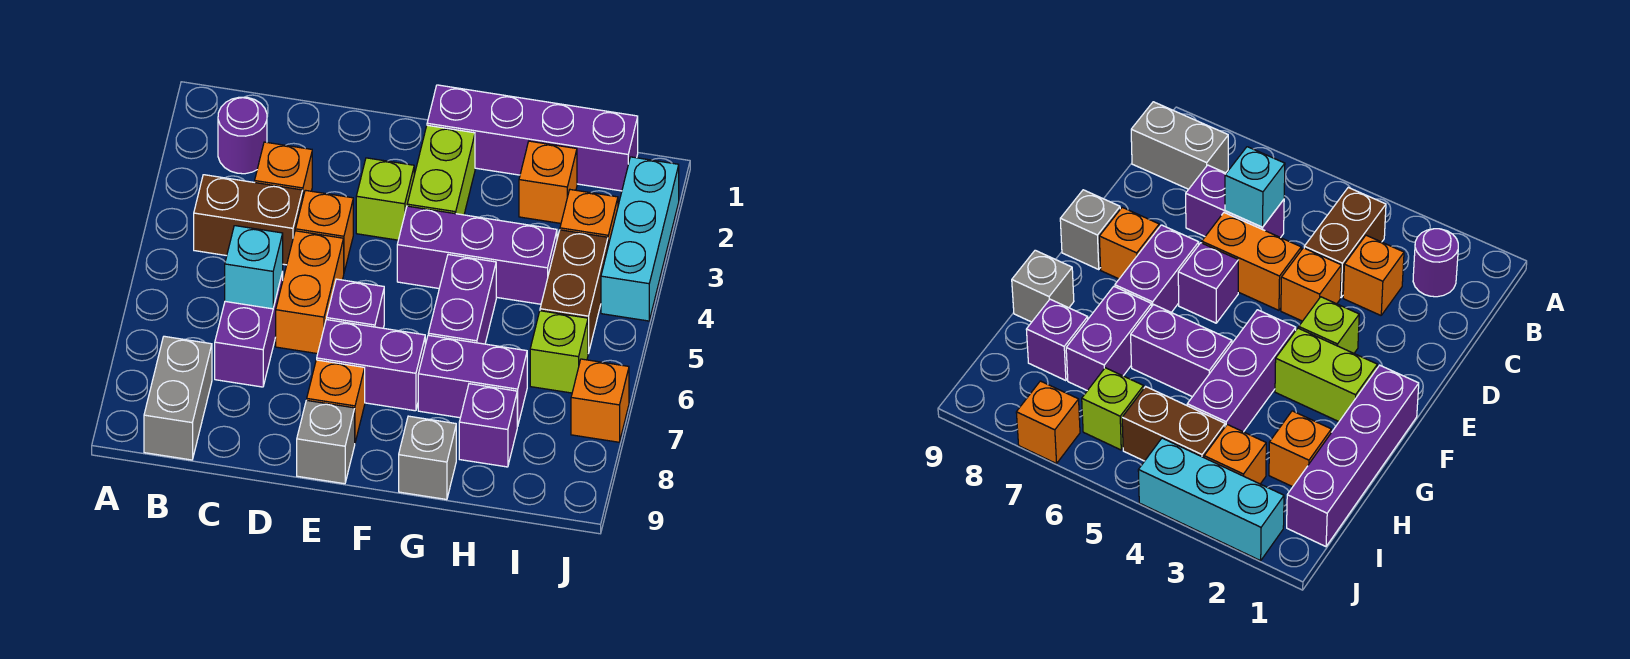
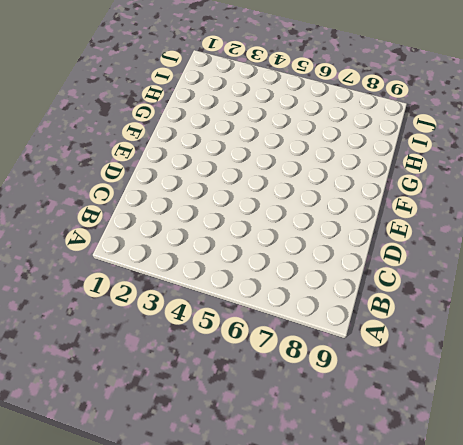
none -> purple 1x1 round brick [218,97,267,174]
none -> brown 1x2 brick [194,175,303,265]
none -> grey 1x2 brick [144,336,212,460]

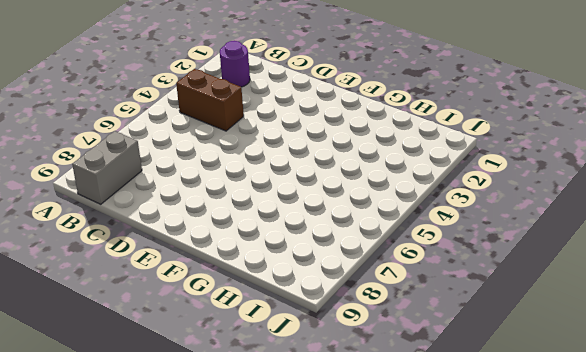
none -> orange 1x1 brick [255,142,312,196]
none -> purple 1x2 brick [215,272,283,387]
none -> orange 1x1 brick [296,190,353,272]

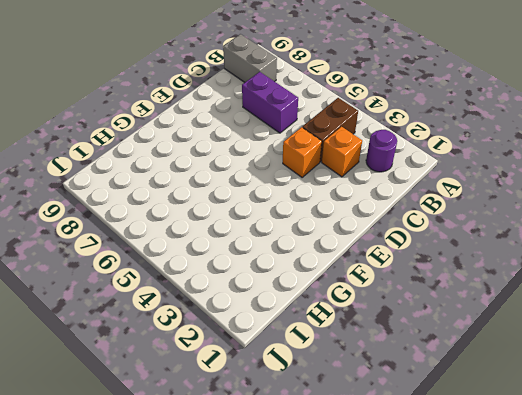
none -> orange 1x2 brick [276,231,344,354]
none -> lime 1x1 brick [356,158,414,240]
none -> purple 1x1 brick [327,279,384,328]

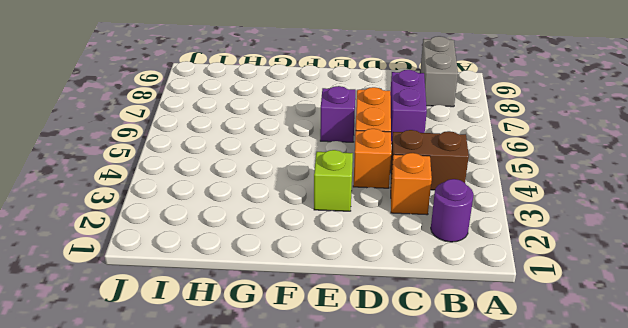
none -> purple 1x2 brick [317,320,425,411]
none -> orange 1x1 brick [307,360,365,442]
none -> grey 1x1 brick [297,400,355,484]

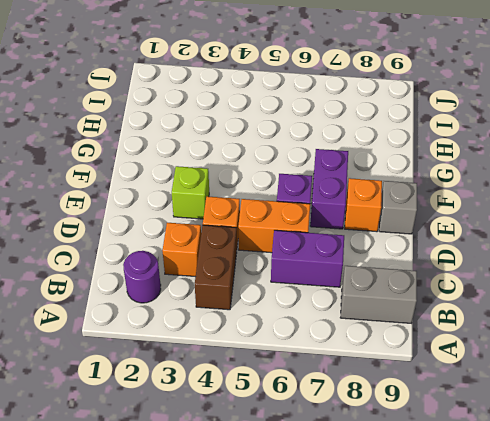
none -> purple 1x4 brick [427,85,638,191]
none -> lime 1x2 brick [407,125,475,215]
none -> purple 1x3 brick [397,206,557,304]

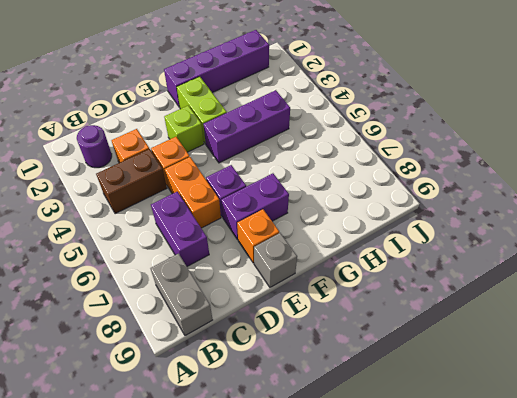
none -> purple 1x2 brick [428,255,496,344]
none -> purple 1x2 brick [418,335,527,426]
none -> grey 1x1 brick [399,416,456,500]

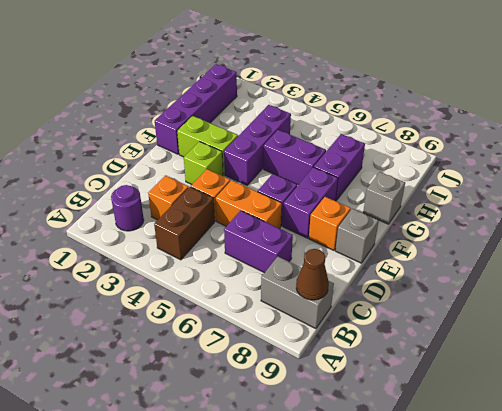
brown 1x1 cone [296,249,329,300] -> none
none -> orange 1x1 brick [519,141,577,223]
none -> purple 1x1 brick [459,384,518,467]
none -> orange 1x1 brick [560,190,618,245]

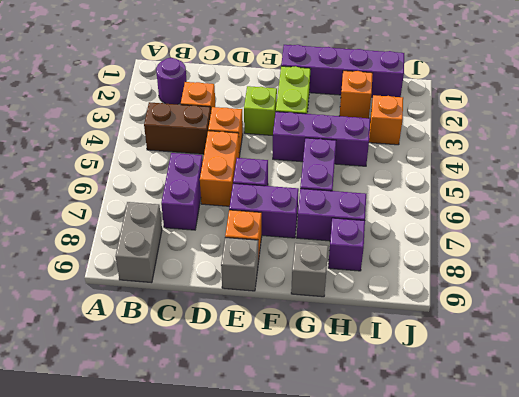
none -> brown 1x2 brick [540,230,608,353]
none -> lime 1x1 brick [530,311,588,393]
none -> cyan 1x3 brick [601,157,679,321]

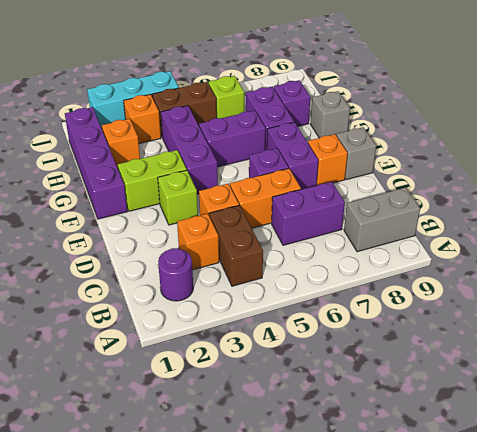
none -> orange 1x1 brick [571,359,629,442]
none -> cyan 1x1 brick [225,226,283,309]

